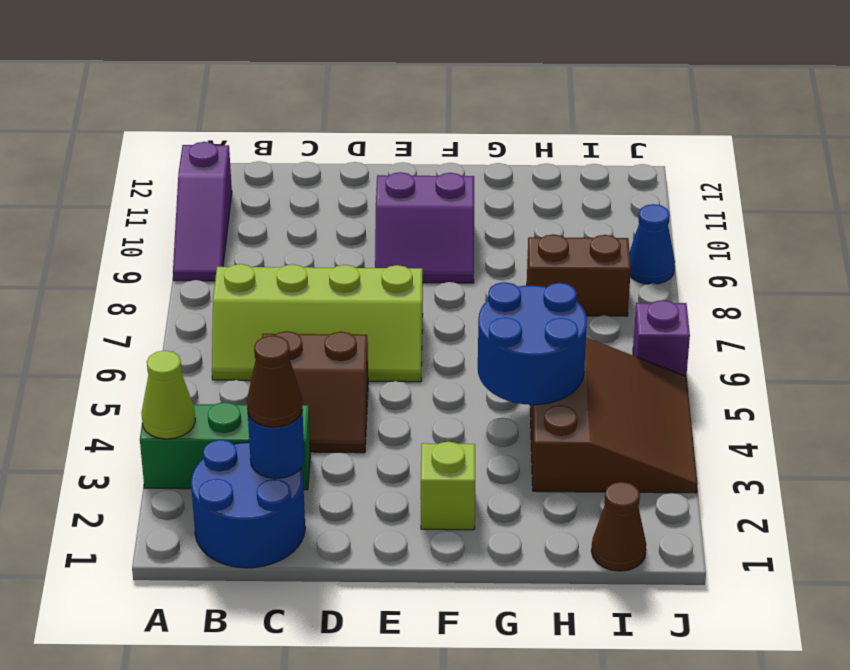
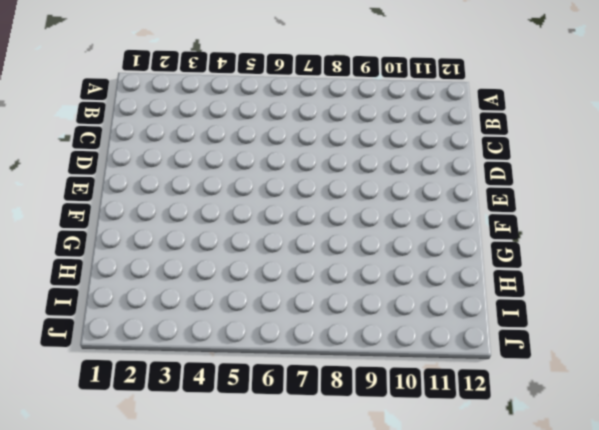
none -> green 1x3 brick [140,402,310,490]
none -> purple 1x3 slope [173,142,232,281]
none -> blue 2x2 round brick [191,440,305,568]

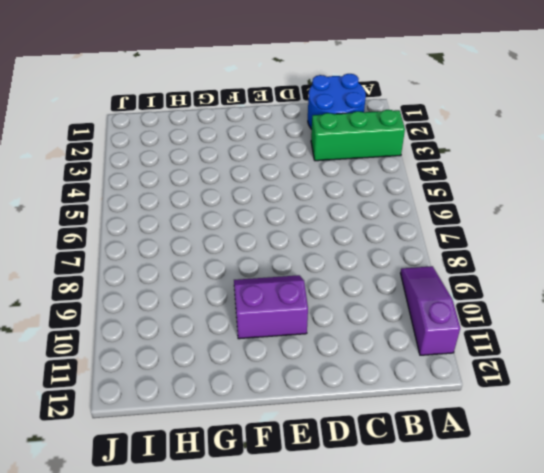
none -> lime 2x4 slope [212,264,423,382]
none -> brown 2x2 slope [262,331,368,453]
none -> lime 1x1 brick [421,442,475,530]

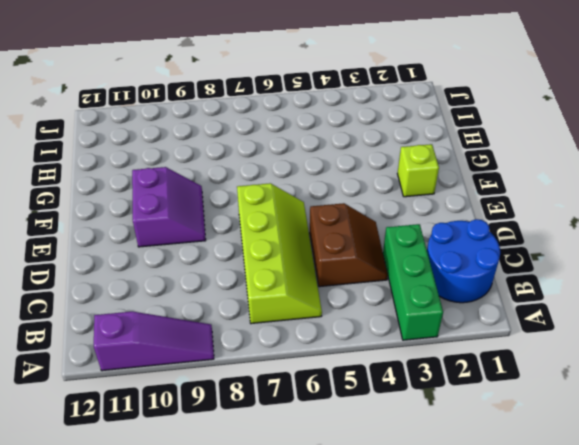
none -> brown 3x3 slope [530,337,698,493]
none -> brown 1x2 brick [527,234,631,316]
none -> brown 1x1 cone [591,482,646,571]

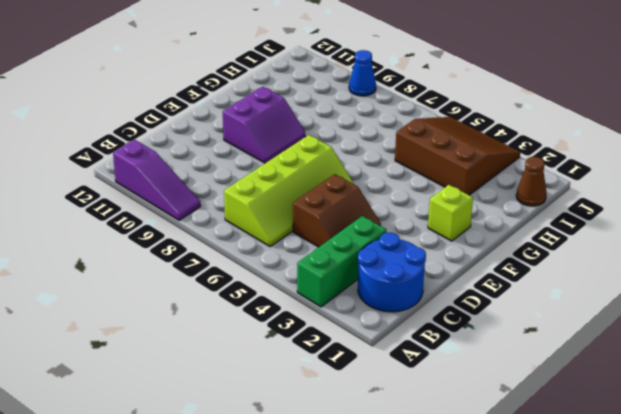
none -> brown 1x2 brick [527,234,631,316]
none -> purple 1x1 brick [633,300,690,376]
none -> lime 1x1 cone [141,351,195,439]

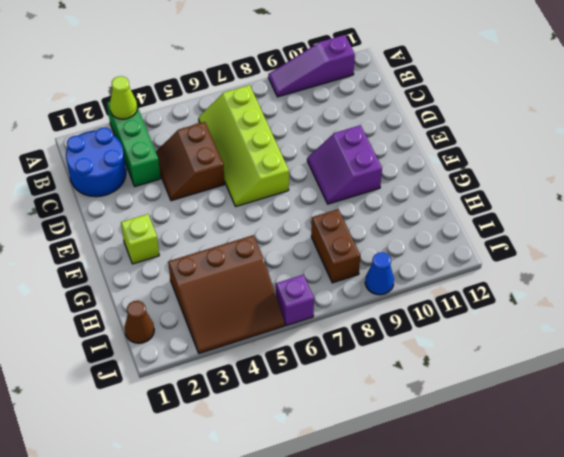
none -> blue 1x1 round brick [248,410,305,478]
none -> blue 2x2 round brick [478,282,587,405]
none -> brown 1x1 cone [247,335,302,427]

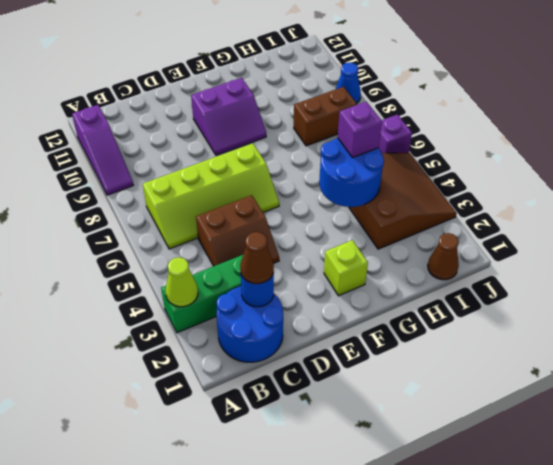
purple 1x1 brick [338,102,382,158] -> none

